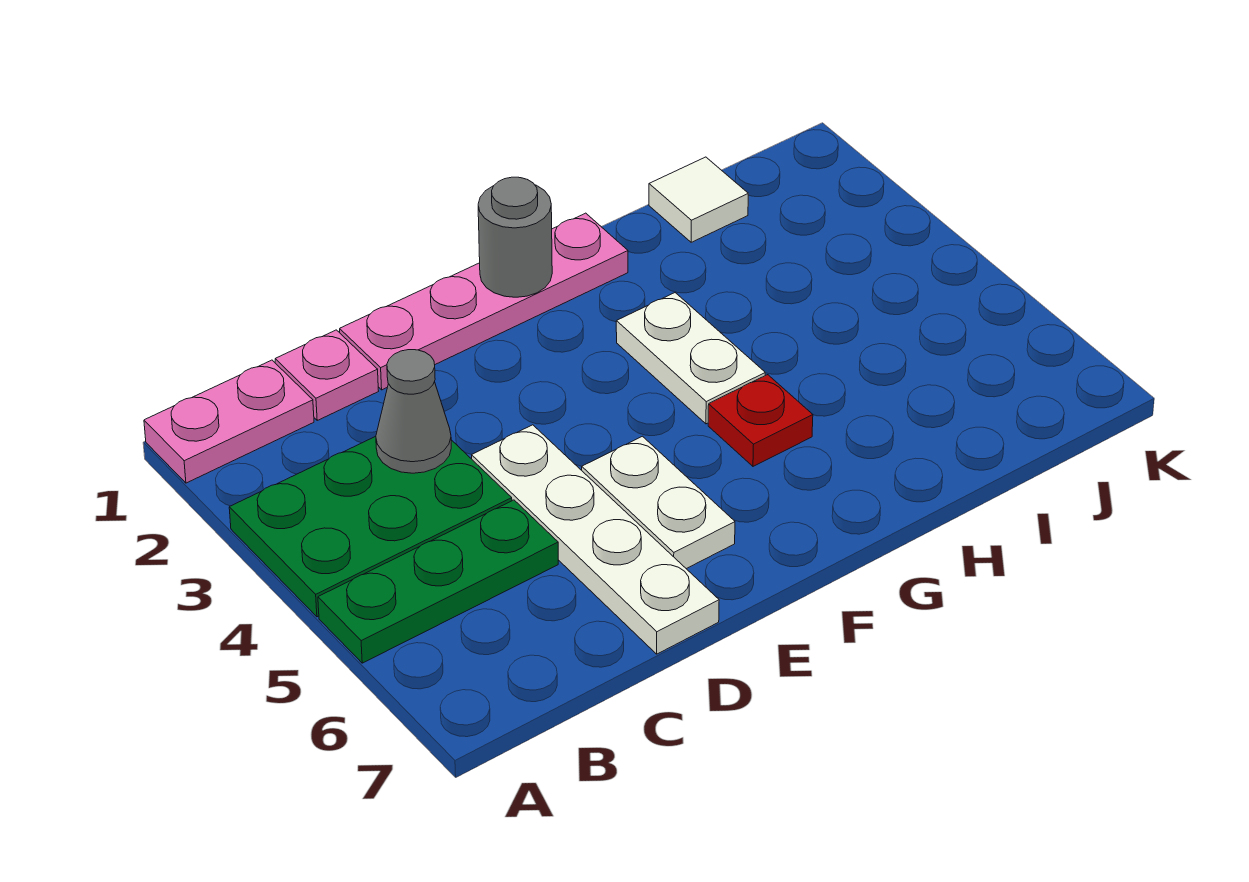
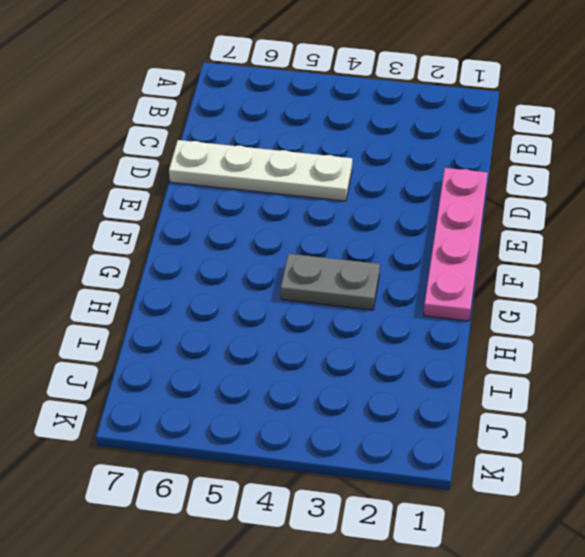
grey 1x2 plate [281,254,380,310] -> white 1x2 plate [616,293,765,424]
none -> pink 1x2 plate [144,360,314,483]
none -> green 2x3 plate [229,436,512,617]
none -> green 1x3 plate [318,500,558,663]

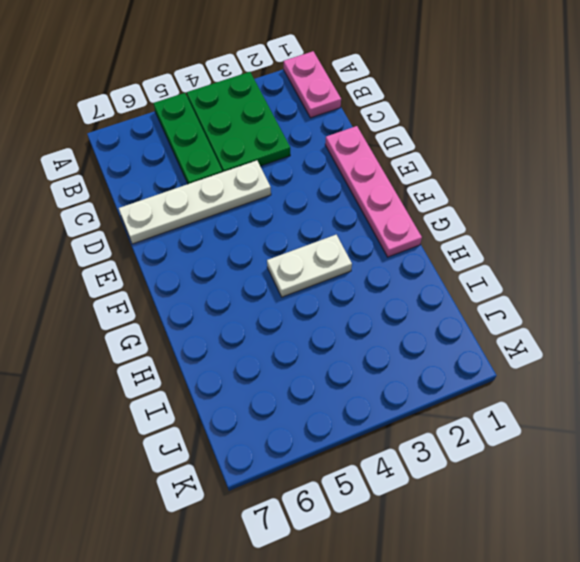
none -> pink 1x1 plate [275,330,378,420]
none -> white 1x2 plate [582,436,735,569]
none -> red 1x1 plate [708,375,813,466]

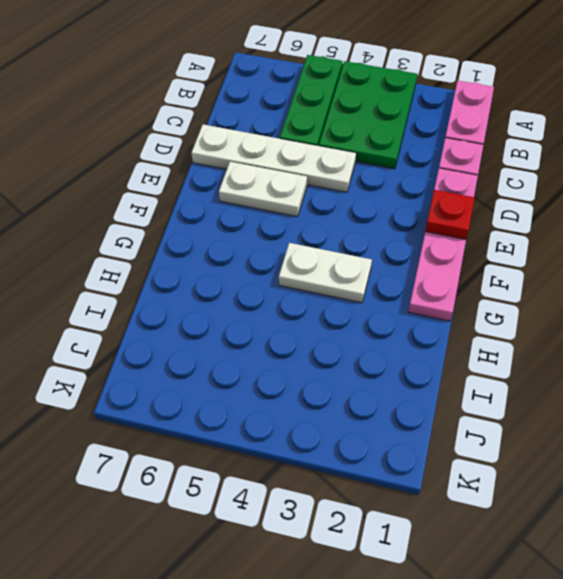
red 1x1 plate [425,190,474,239] -> red 1x1 plate moved to [708,375,813,466]
none -> white 1x1 tile [649,157,748,242]
none -> grey 1x1 cone [376,350,451,473]
none -> grey 1x1 round brick [478,177,552,297]

